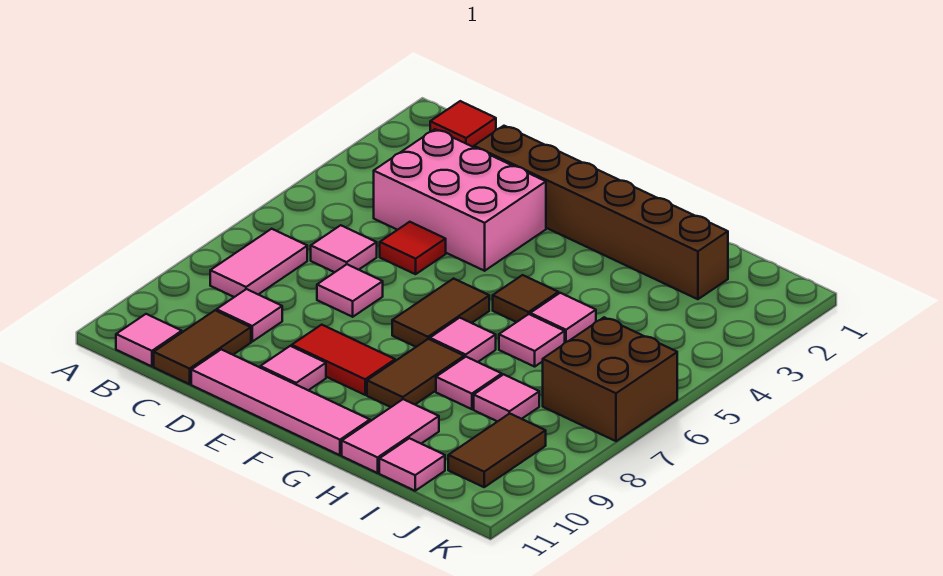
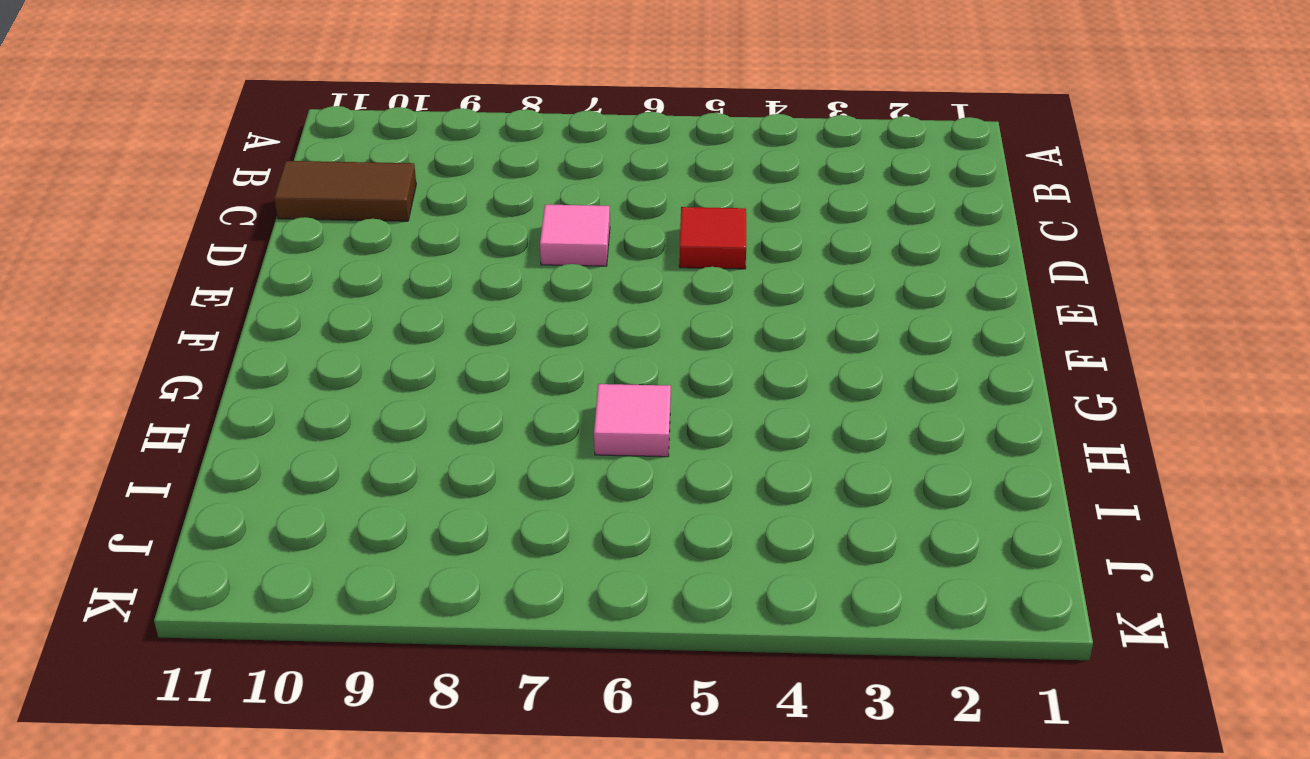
none -> red 1x1 tile [430,101,496,147]
none -> pink 1x2 tile [210,229,307,297]
none -> pink 1x1 tile [116,314,182,366]

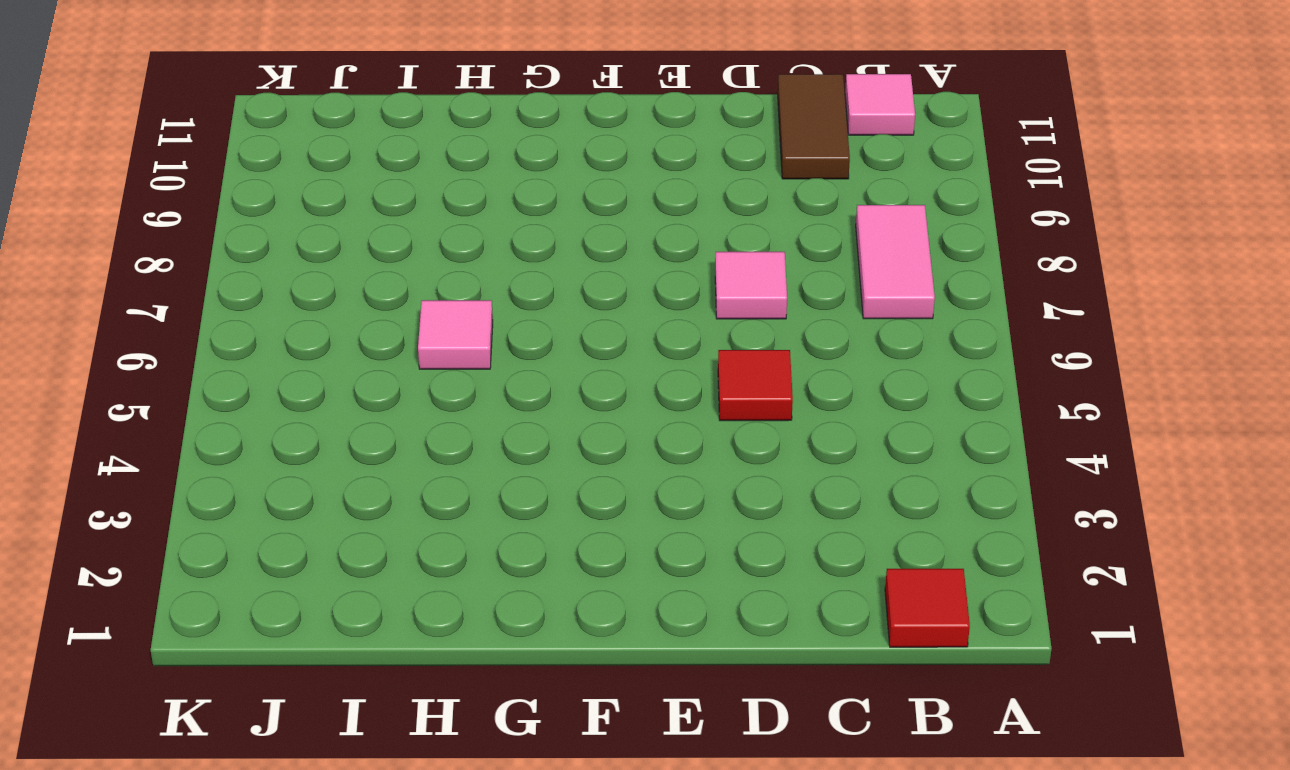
none -> pink 2x3 brick [374,129,546,271]
none -> pink 1x1 tile [311,225,377,272]
none -> pink 1x1 tile [217,289,282,342]

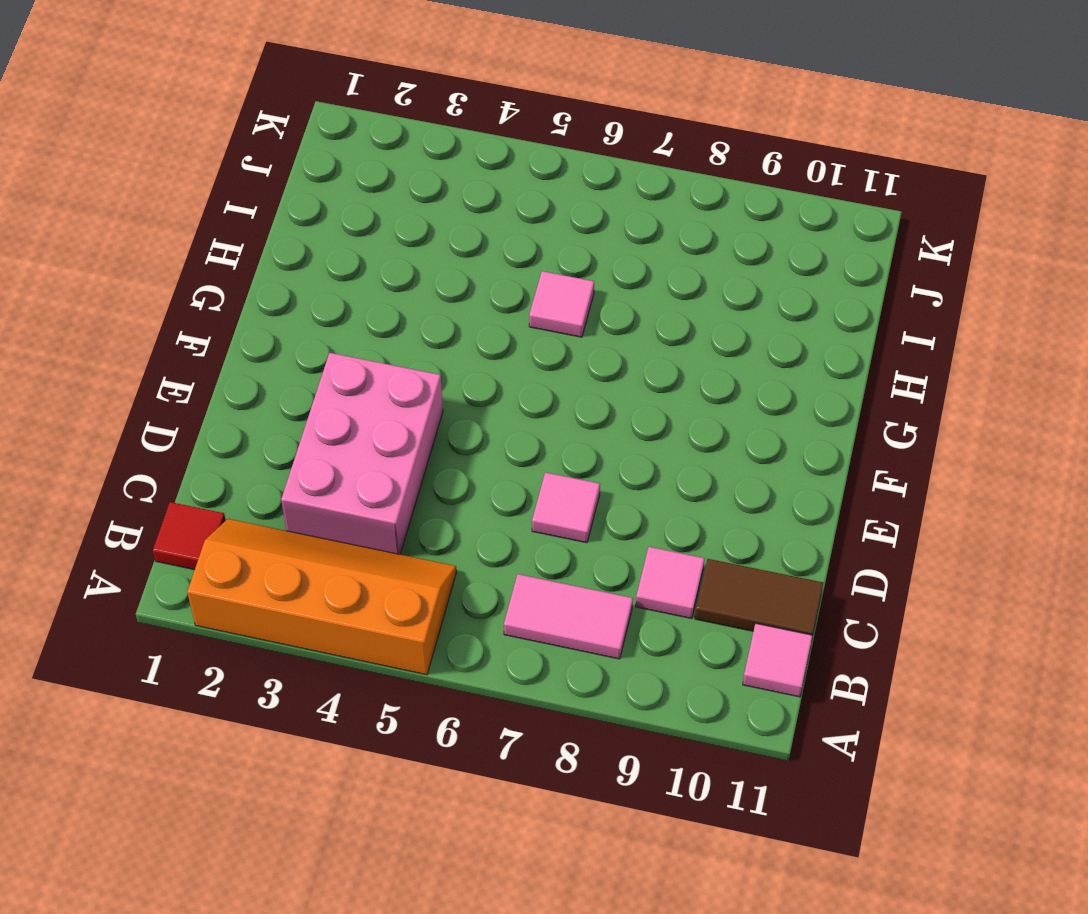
orange 2x4 slope [187,519,457,675] -> none
none -> pink 1x1 tile [311,225,377,272]
none -> brown 1x6 brick [474,126,728,299]
none -> red 1x1 tile [380,222,446,274]

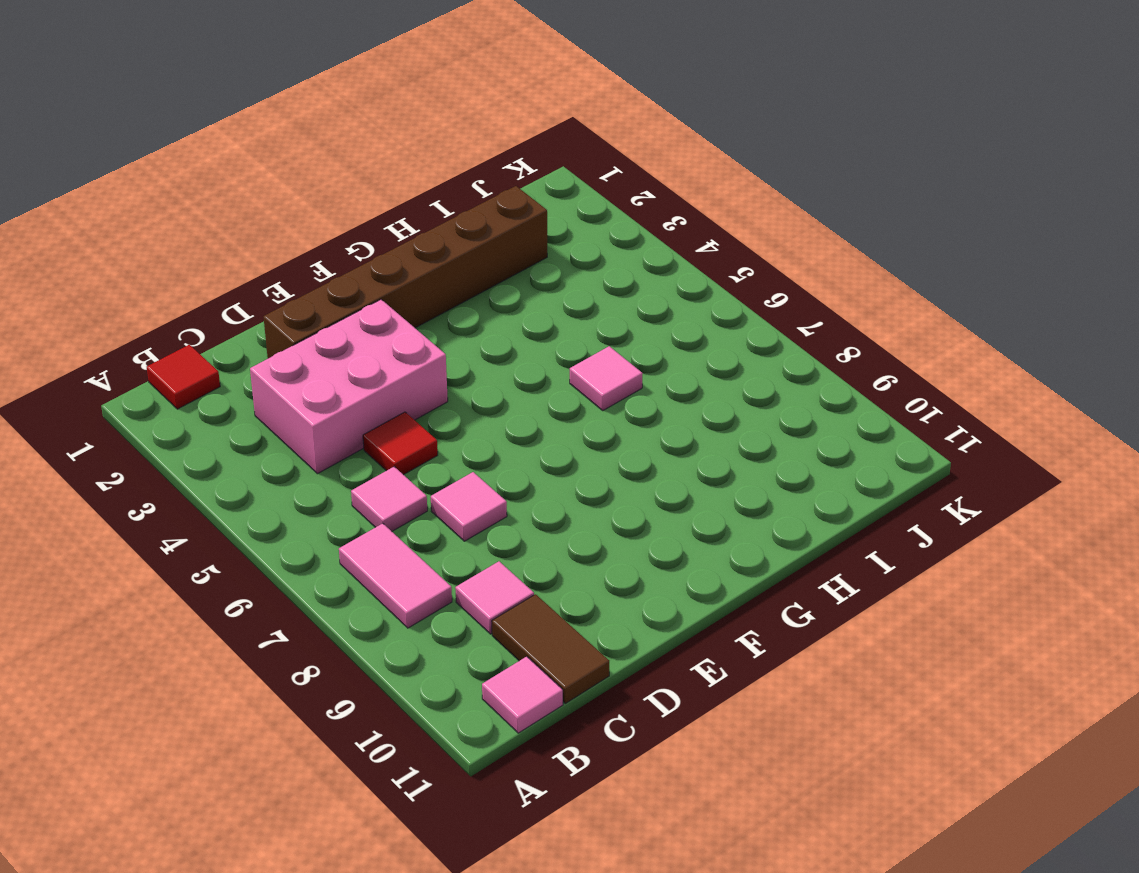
none -> pink 1x4 tile [191,349,370,455]
none -> red 1x2 tile [292,325,395,395]
none -> pink 1x1 tile [260,346,326,390]

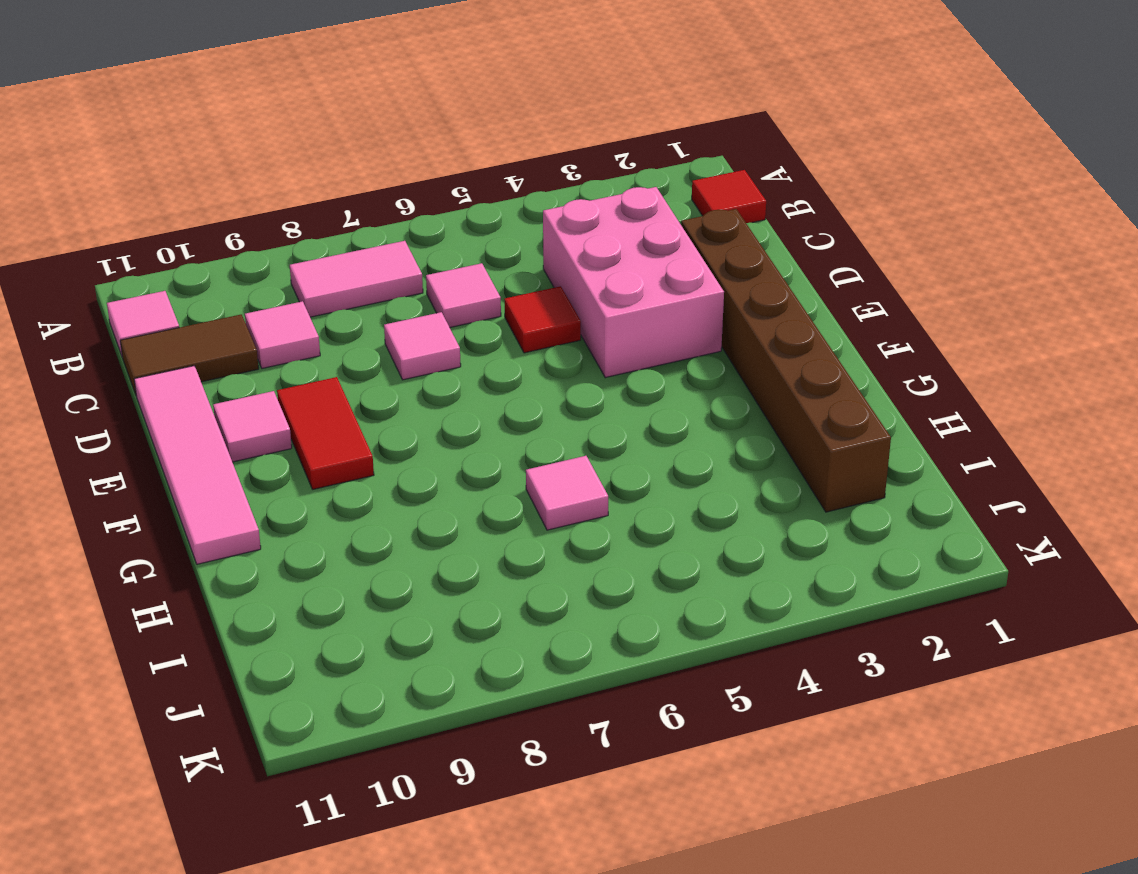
none -> brown 1x2 tile [392,279,489,347]
none -> brown 1x1 tile [493,275,558,322]
none -> pink 1x1 tile [430,318,496,362]

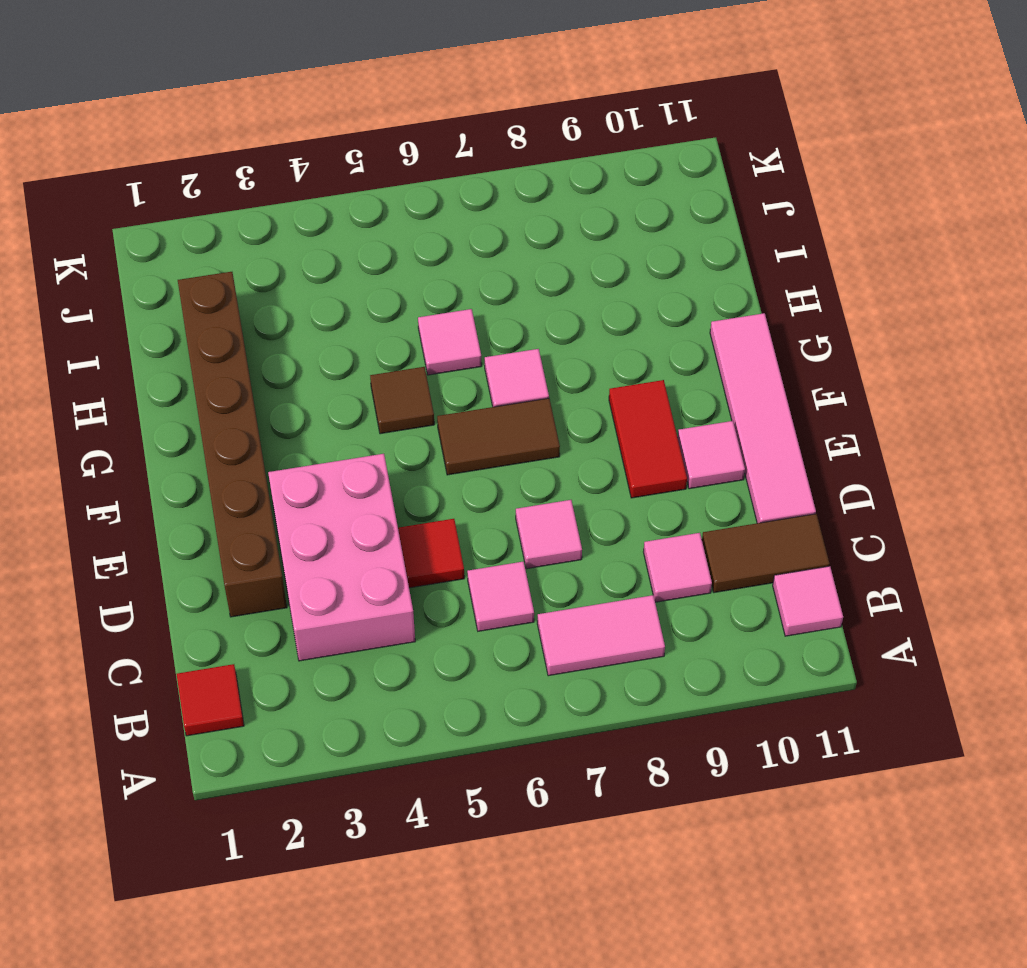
none -> brown 1x2 tile [367,339,464,407]
none -> pink 1x1 tile [530,293,596,343]
none -> pink 1x1 tile [436,357,502,409]

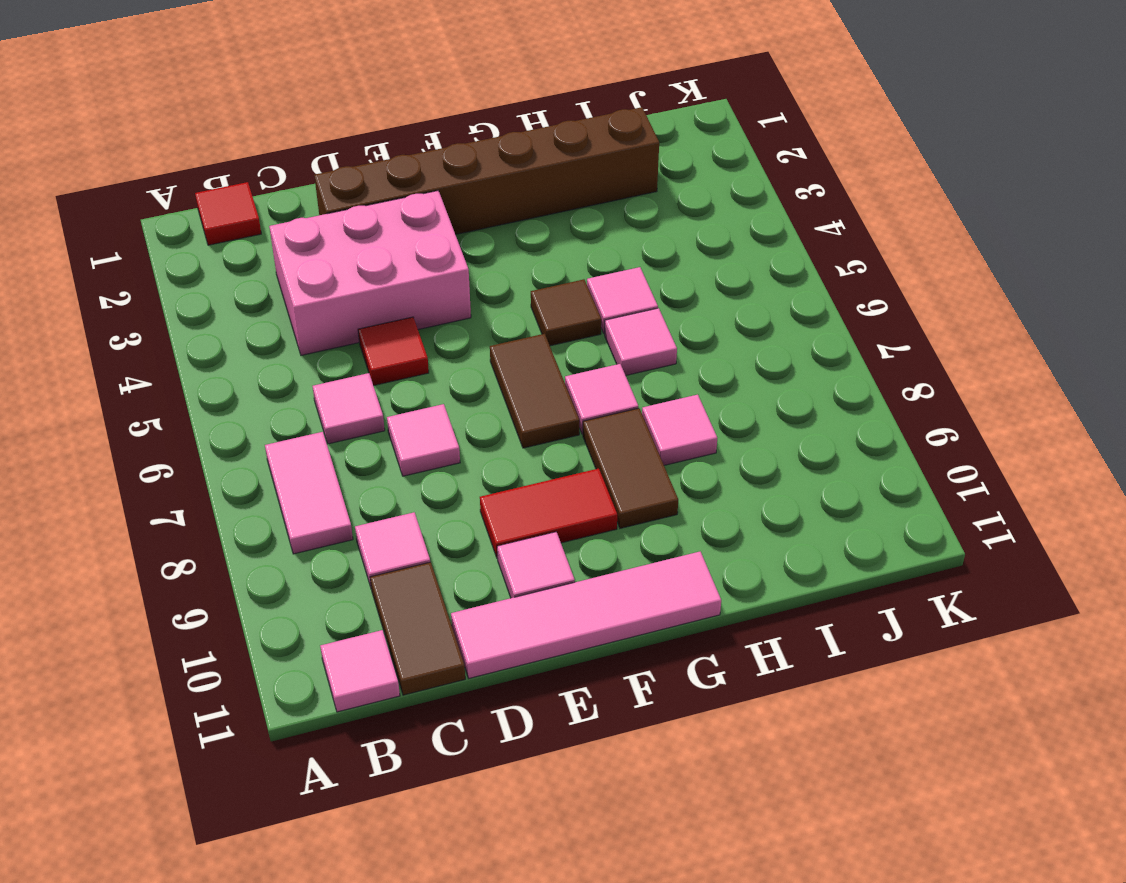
none -> pink 1x2 tile [342,399,439,473]
none -> pink 1x1 tile [474,374,539,422]
none -> pink 1x1 tile [379,438,445,491]

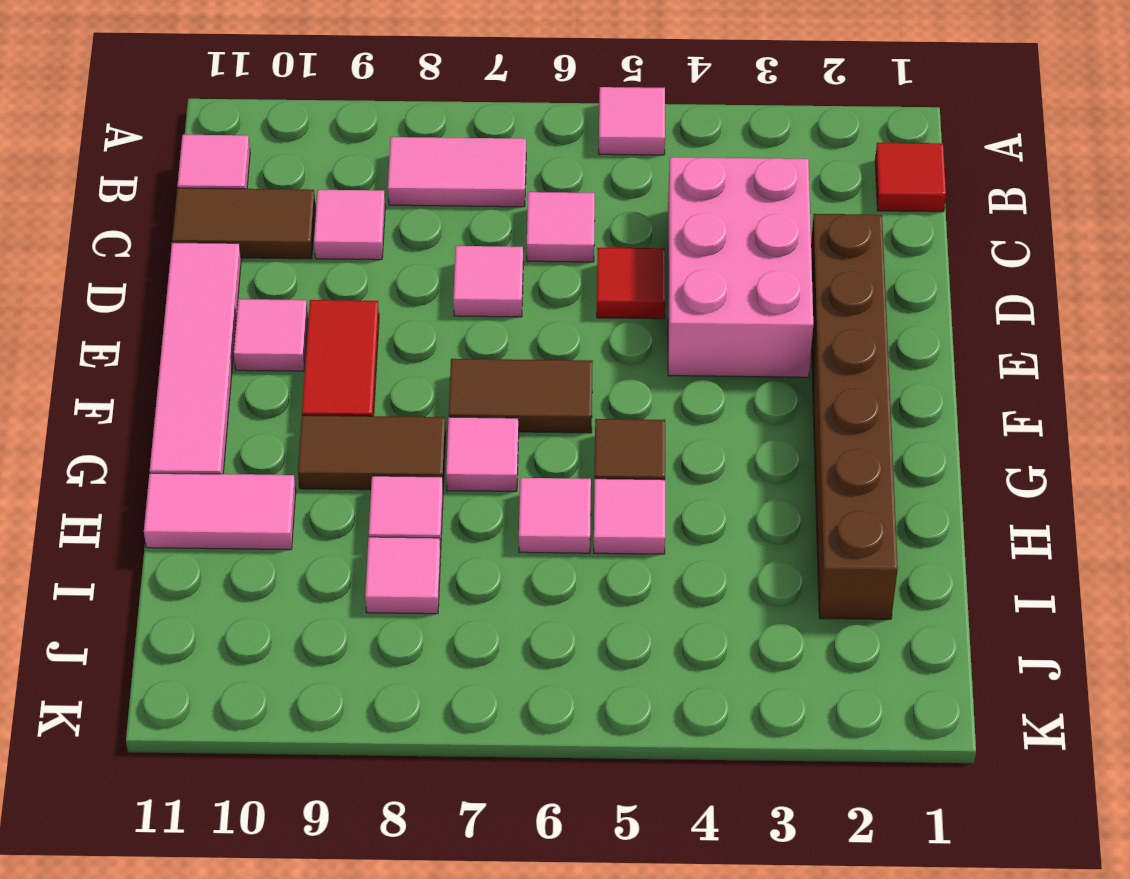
pink 1x1 tile [599,87,665,155] -> pink 1x1 tile moved to [379,438,445,491]
none -> brown 2x2 brick [543,317,677,441]
none -> brown 1x2 tile [448,413,546,487]

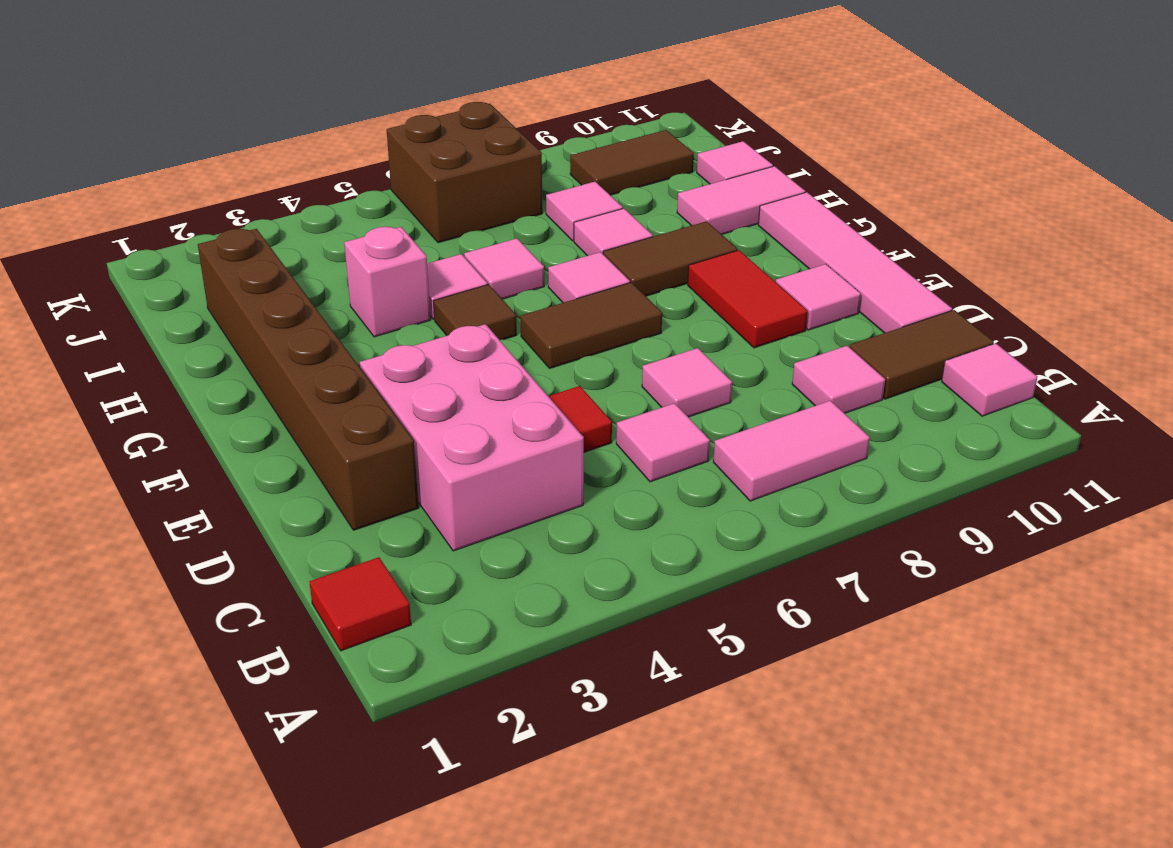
pink 1x1 brick [344,227,430,337] -> none

